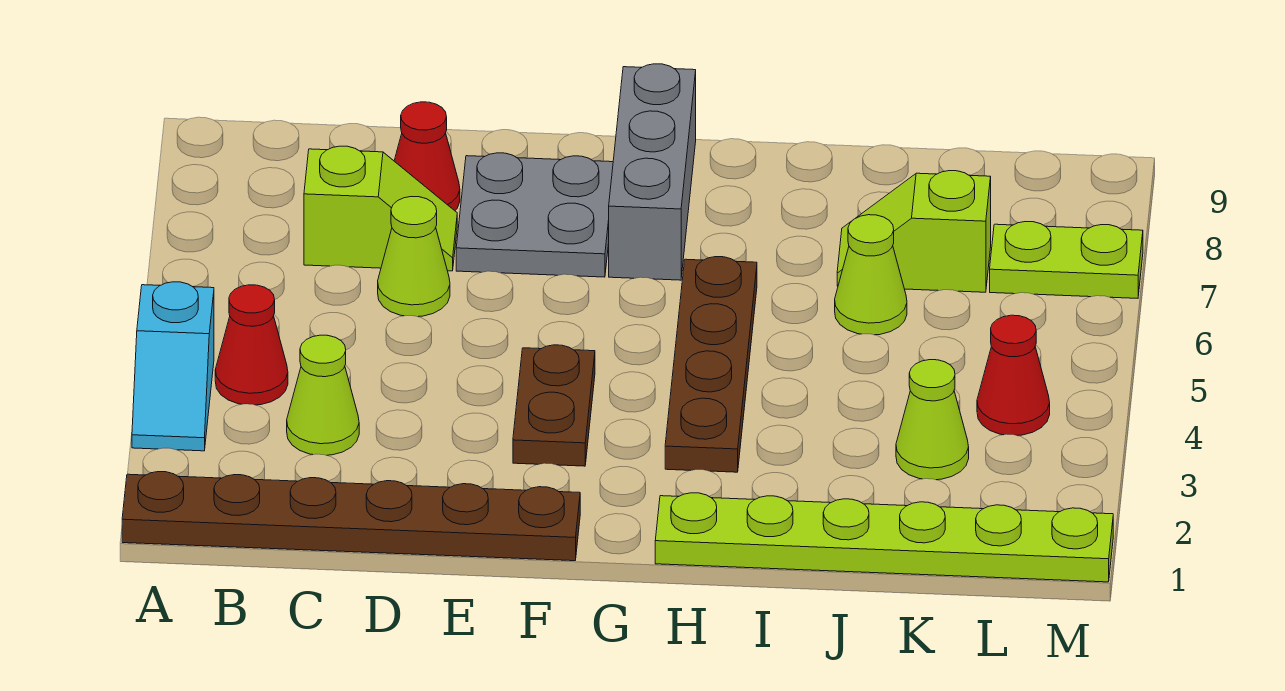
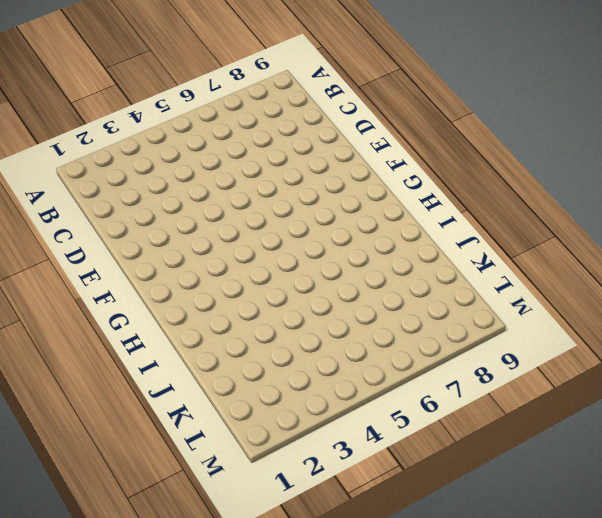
none -> brown 1x6 plate [122,472,580,561]
none -> cyan 1x2 slope [132,282,214,451]
none -> red 1x1 cone [215,285,288,405]

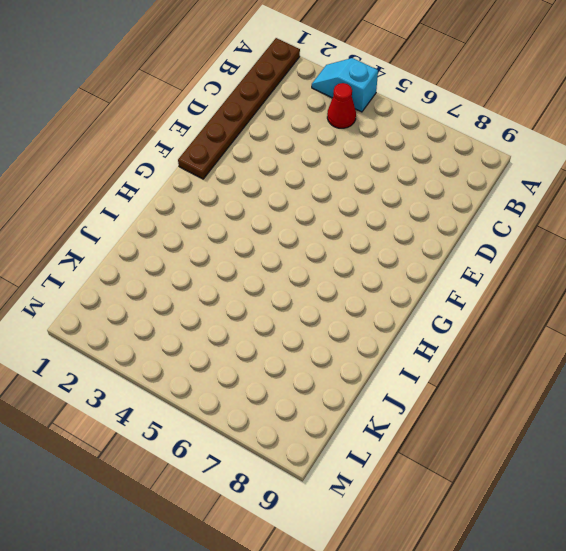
none -> lime 1x1 cone [287,335,359,455]
none -> lime 1x2 slope [304,146,457,271]
none -> lime 1x1 cone [378,197,450,317]

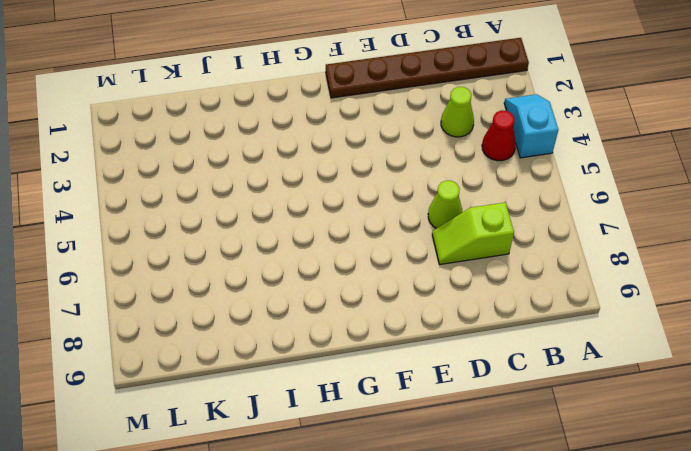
none -> red 1x1 cone [394,102,460,211]
none -> grey 2x2 plate [456,153,613,277]
none -> brown 1x2 plate [513,345,595,466]

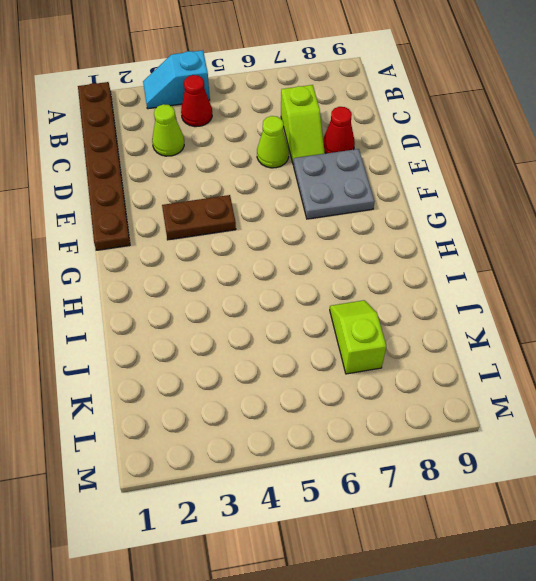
none -> grey 1x3 brick [609,64,696,280]
none -> lime 1x6 plate [655,493,1113,582]
none -> brown 1x4 plate [665,257,757,472]

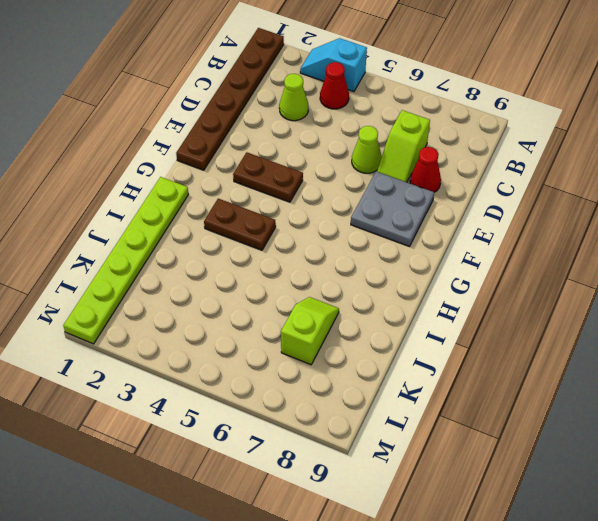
brown 1x2 plate [204,199,276,250] -> brown 1x4 plate [665,257,757,472]
none -> grey 1x3 brick [609,64,696,280]
none -> lime 1x1 cone [835,215,907,335]
none -> lime 1x1 cone [896,360,969,480]

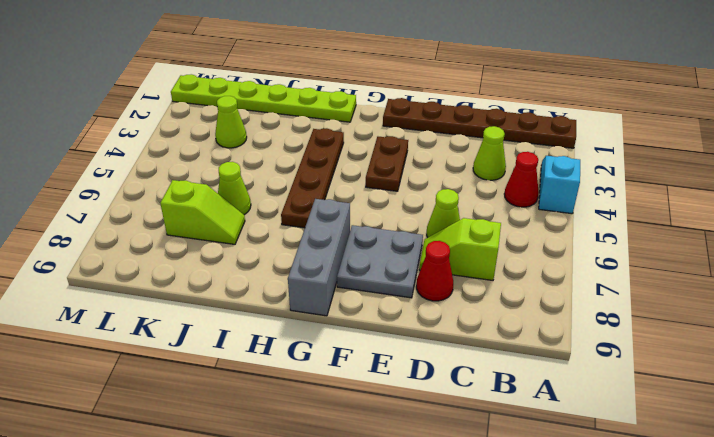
none -> red 1x1 cone [977,315,1050,435]
none -> lime 1x2 plate [990,222,1143,298]

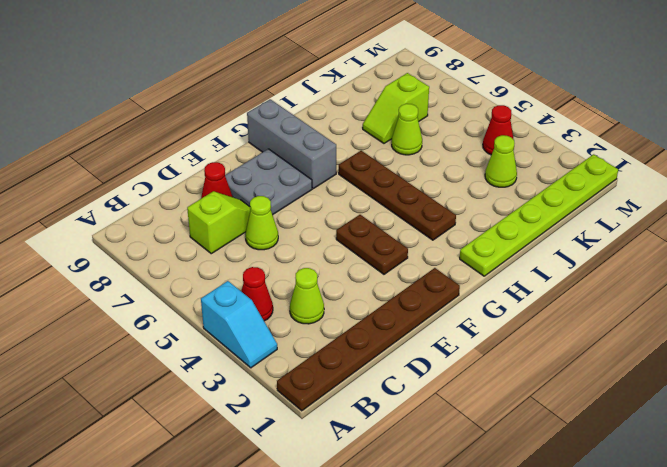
none -> lime 1x2 plate [990,222,1143,298]

